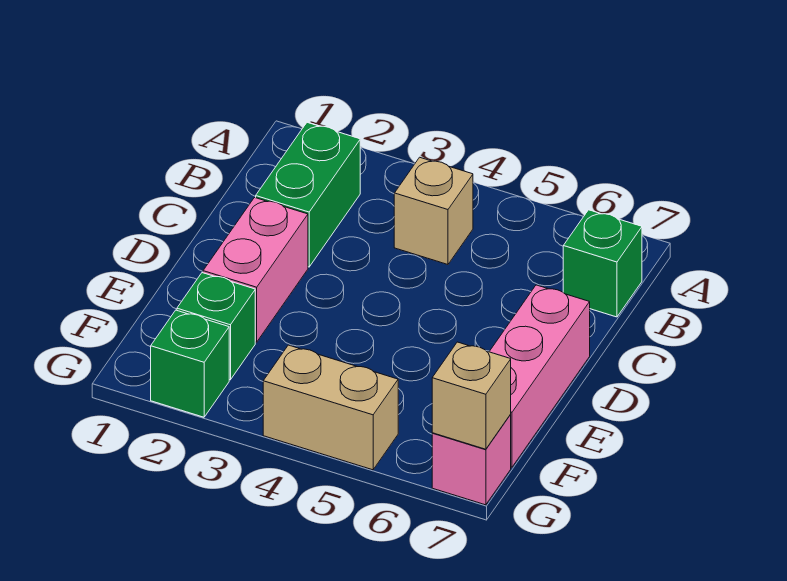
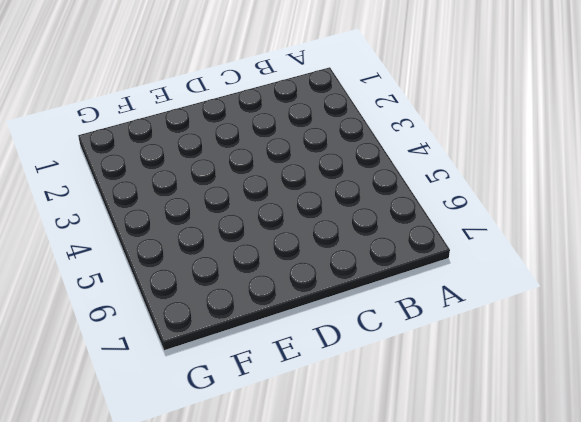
none -> green 1x2 brick [256,122,360,267]
none -> tan 1x1 brick [394,157,473,264]

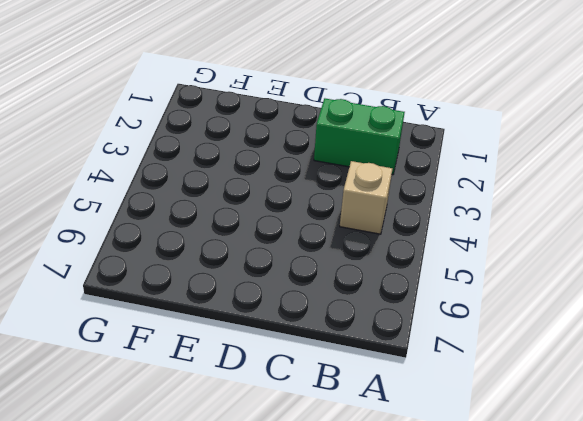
none -> green 1x1 brick [563,210,642,317]
none -> pink 1x2 brick [203,198,308,342]

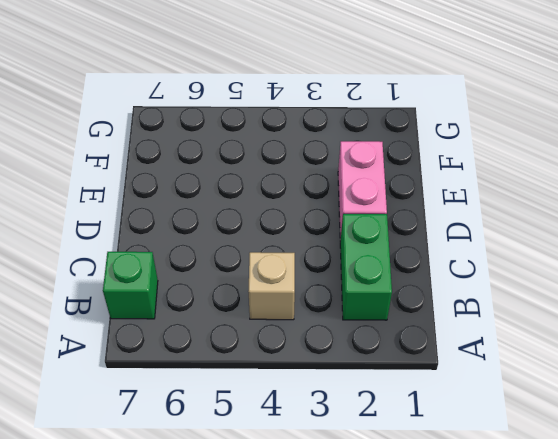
none -> pink 1x3 brick [489,285,590,467]
none -> green 1x1 brick [177,273,255,380]

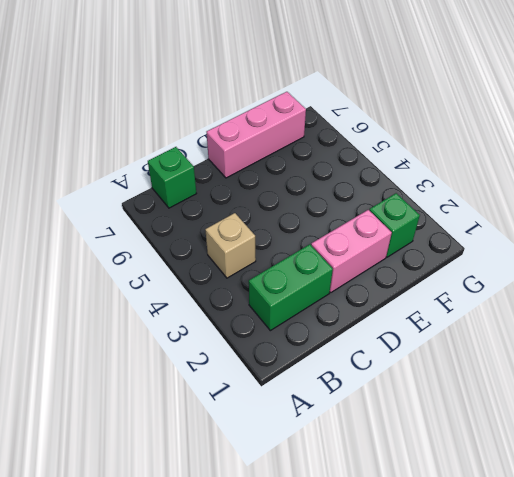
none -> green 1x1 brick [151,310,229,417]
none -> tan 1x2 brick [263,345,398,470]

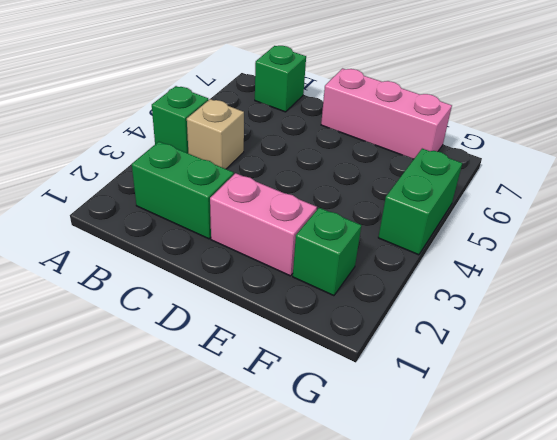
green 1x1 brick [152,86,209,153] -> green 1x1 brick moved to [151,310,229,417]
green 1x2 brick [378,149,462,255] -> tan 1x2 brick [263,345,398,470]
none -> pink 1x1 brick [432,414,511,505]
none -> tan 1x1 brick [432,342,511,449]

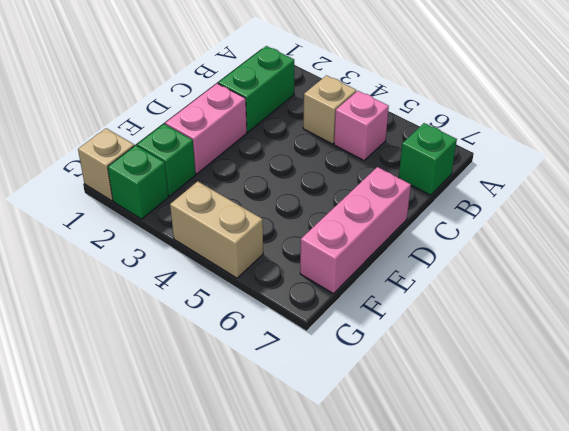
pink 1x1 brick [334,91,389,160] -> pink 1x1 brick moved to [432,414,511,505]
tan 1x1 brick [78,128,134,201] -> tan 1x1 brick moved to [432,342,511,449]

